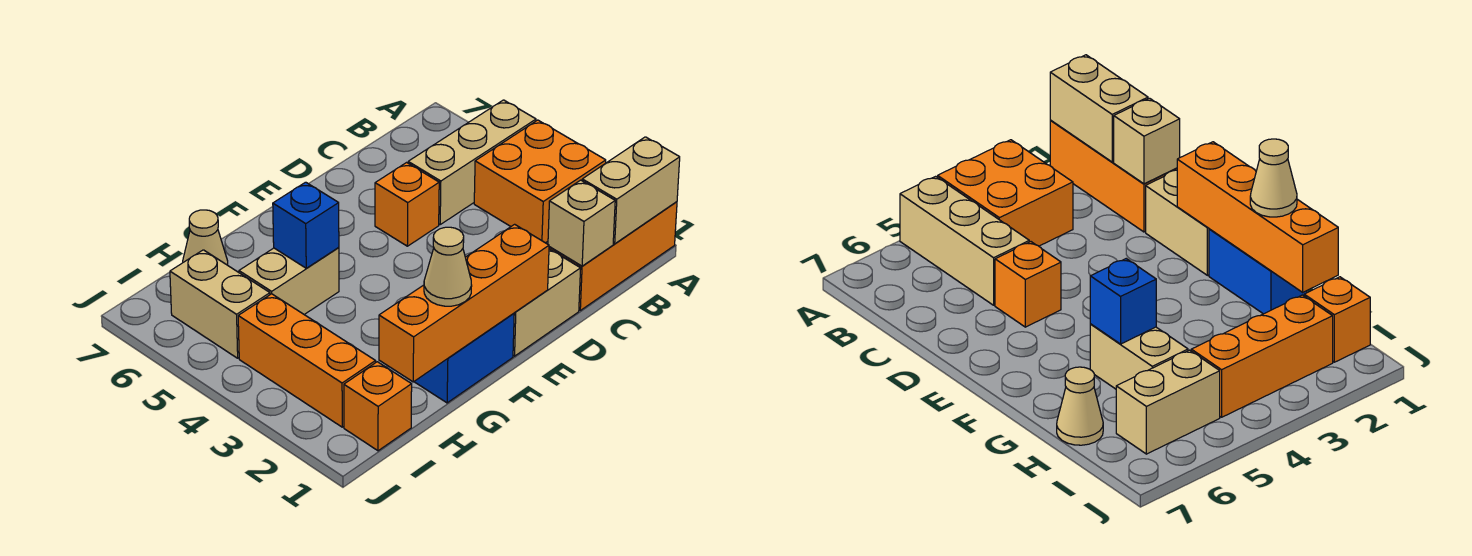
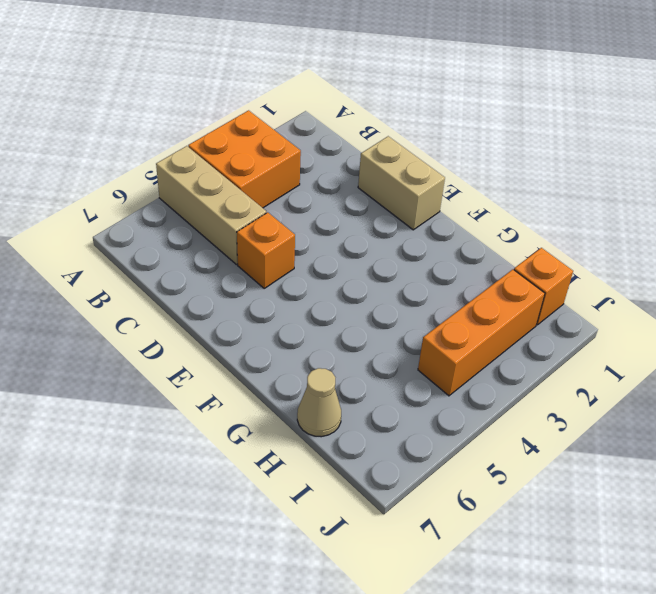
none -> orange 1x3 brick [549,202,677,310]
none -> blue 1x2 brick [414,313,514,403]
none -> tan 1x2 brick [239,248,339,314]

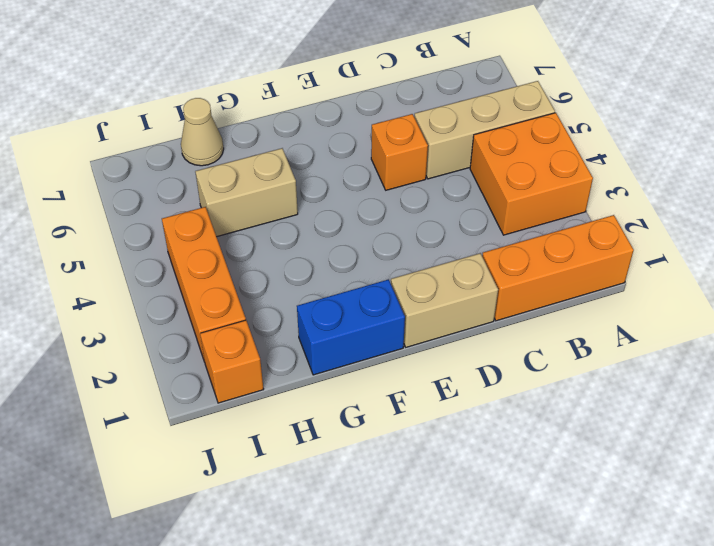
none -> tan 1x2 brick [170,250,270,358]
none -> tan 1x2 brick [582,137,680,244]
none -> tan 1x1 brick [548,180,615,266]

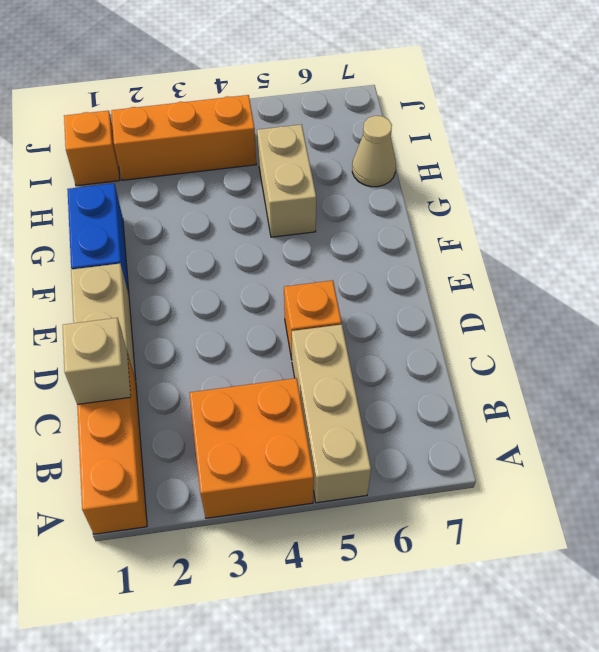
none -> tan 1x2 brick [170,250,270,358]
none -> tan 1x2 brick [582,137,680,244]
none -> orange 1x4 brick [379,224,549,382]

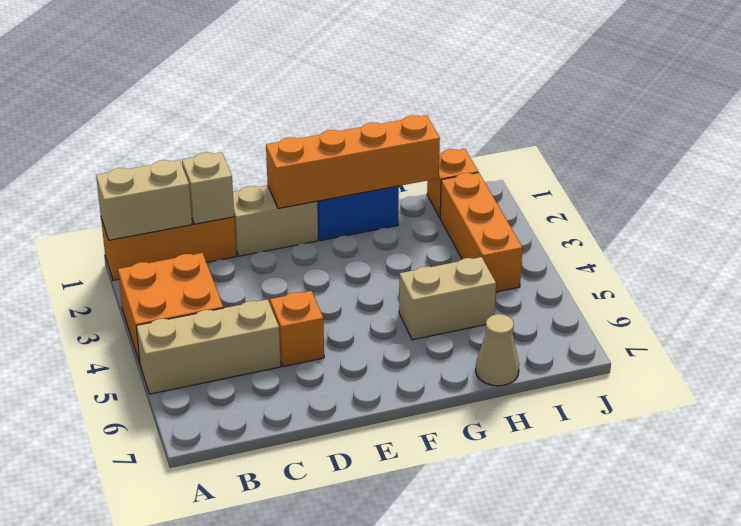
none -> tan 1x2 brick [170,250,270,358]
none -> blue 1x1 brick [273,182,339,268]
none -> tan 1x1 cone [424,227,472,306]

